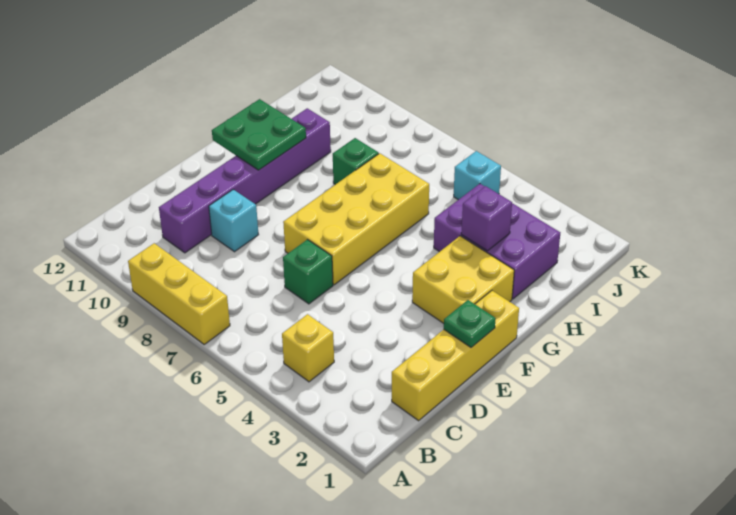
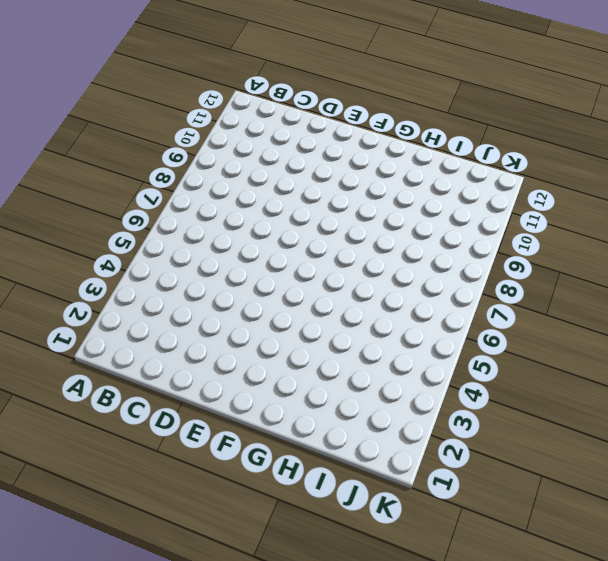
none -> yellow 1x3 brick [128,243,230,344]
none -> yellow 1x1 brick [282,314,334,382]
none -> yellow 1x4 brick [392,291,519,421]

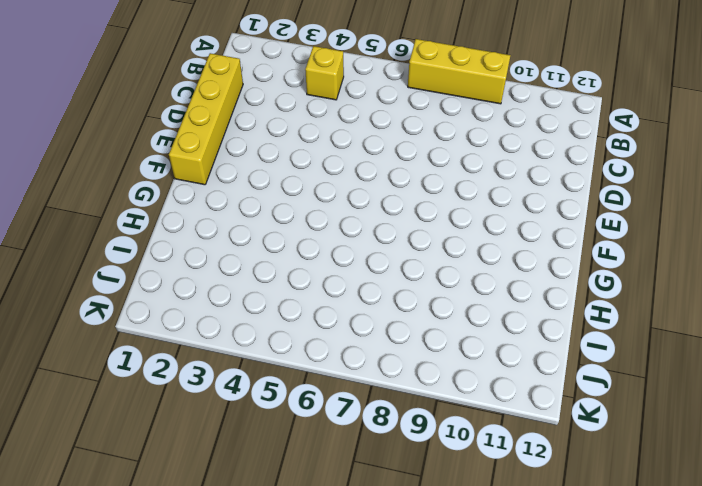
none -> purple 1x6 brick [159,108,331,253]
none -> green 1x1 brick [283,240,333,304]
none -> cyan 1x1 brick [209,190,259,252]

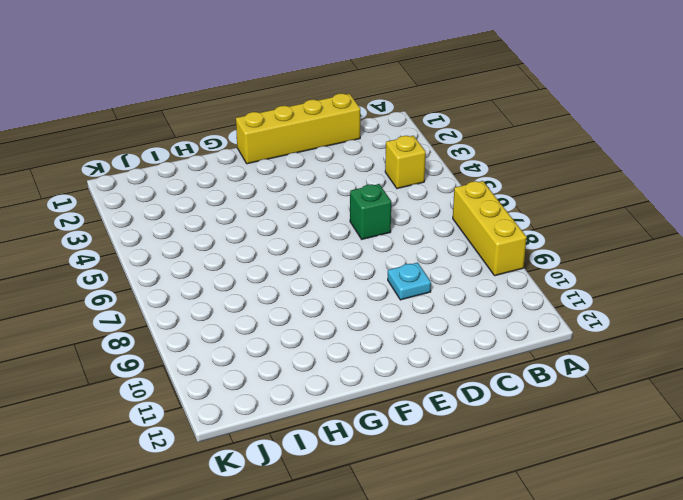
cyan 1x1 plate [388,263,431,300] -> cyan 1x1 brick [209,190,259,252]
none -> purple 1x6 brick [159,108,331,253]
none -> yellow 2x4 brick [283,153,429,285]
none -> yellow 2x2 brick [412,236,514,323]

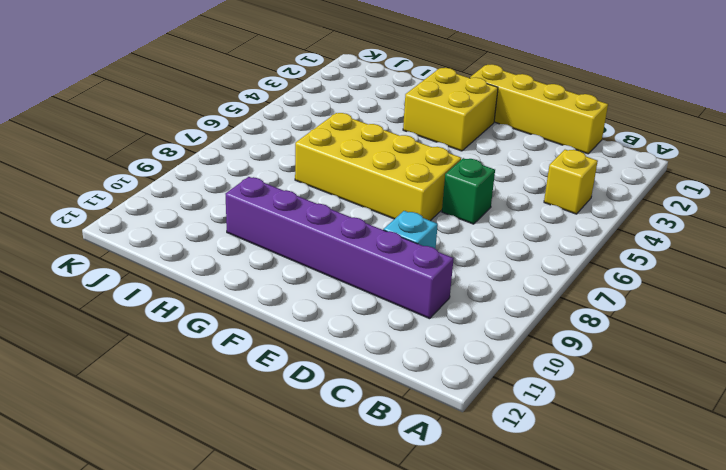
none -> yellow 1x3 brick [128,243,230,344]
none -> purple 2x3 brick [434,184,560,299]
none -> green 1x1 brick [333,138,379,185]

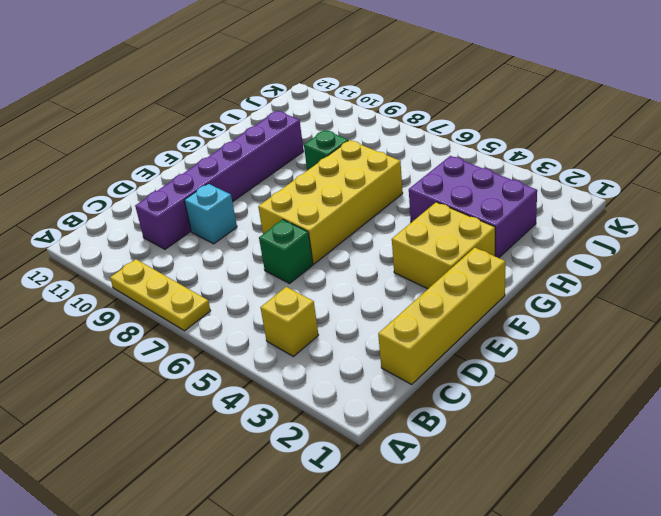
yellow 1x3 plate [110,259,210,331] -> yellow 1x3 brick [128,243,230,344]
none -> cyan 1x1 brick [454,151,501,200]
none -> green 1x1 plate [444,300,496,347]
none -> green 2x2 plate [212,99,306,170]

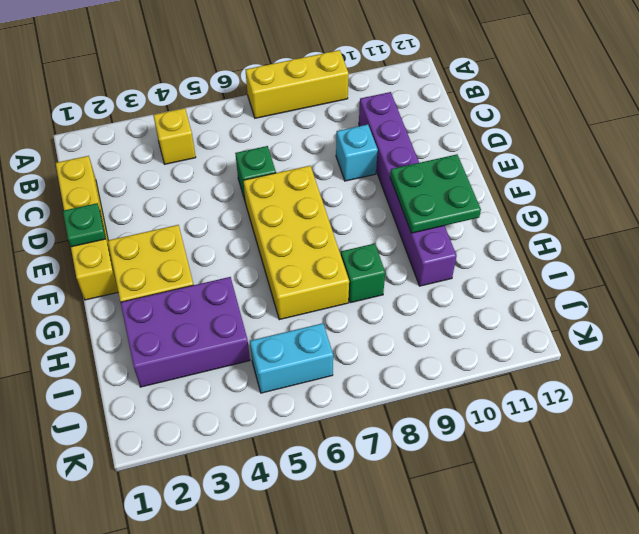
cyan 1x2 brick [250,323,333,393] -> cyan 1x1 brick [454,151,501,200]
none -> purple 1x1 brick [461,186,512,251]

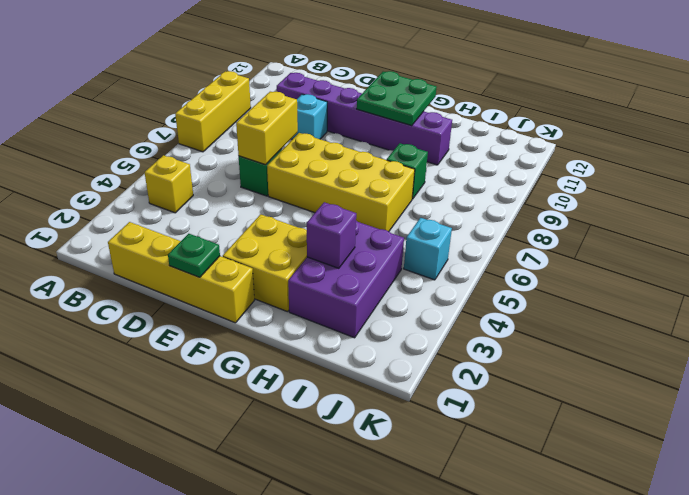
yellow 1x2 brick [236,92,298,165] -> none

